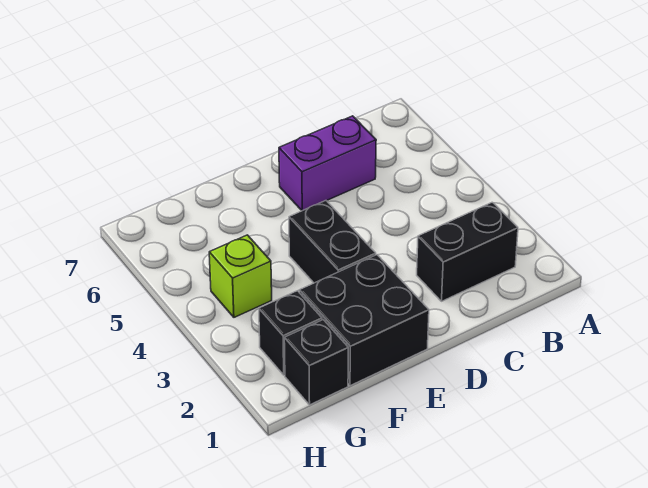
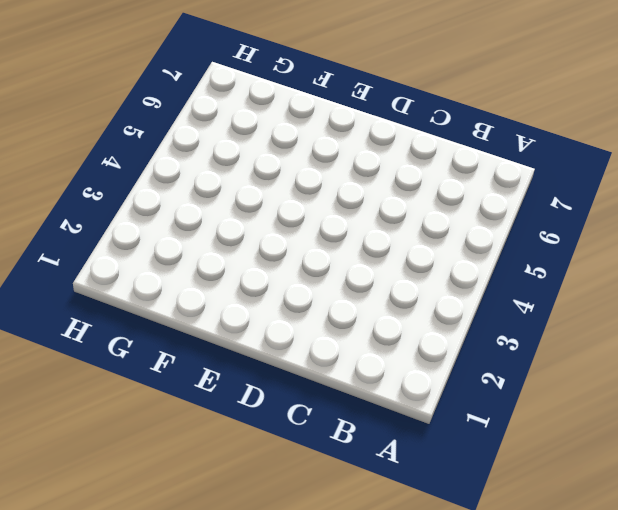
none -> black 1x2 brick [417,202,518,301]
none -> purple 1x2 brick [279,116,376,211]

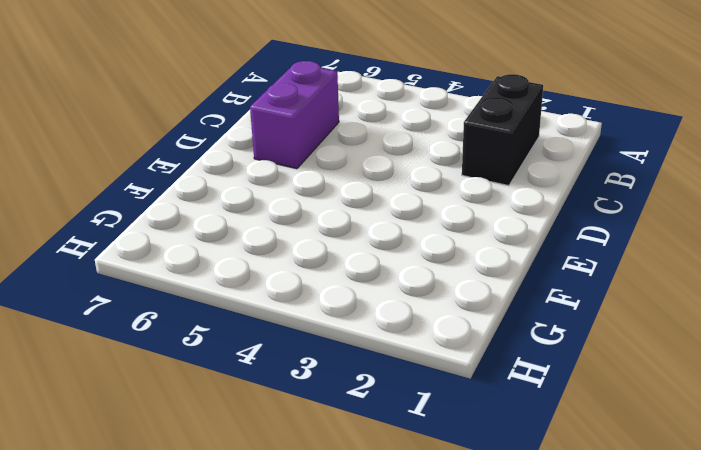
none -> black 2x2 brick [299,255,429,386]
none -> black 1x2 brick [289,201,376,283]

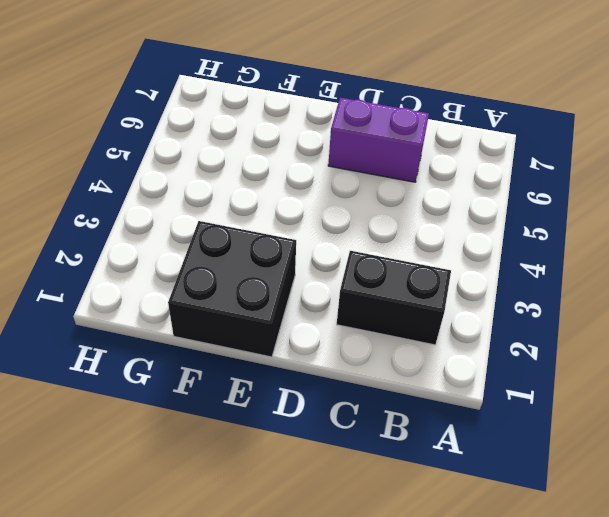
none -> black 1x2 brick [289,201,376,283]
none -> black 1x1 brick [284,320,348,405]

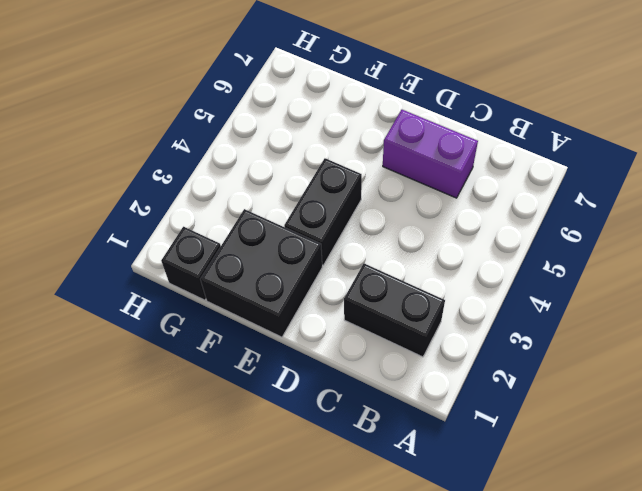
none -> black 1x1 brick [259,291,322,375]
none -> lime 1x1 brick [209,235,272,317]

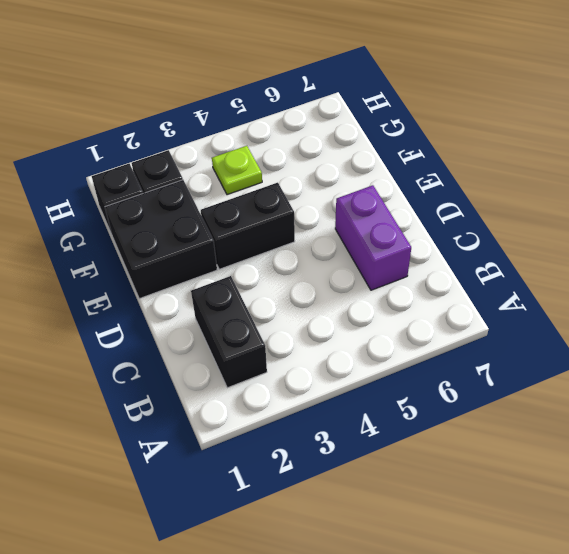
lime 1x1 plate [212,146,262,195] -> lime 1x1 brick [209,235,272,317]

